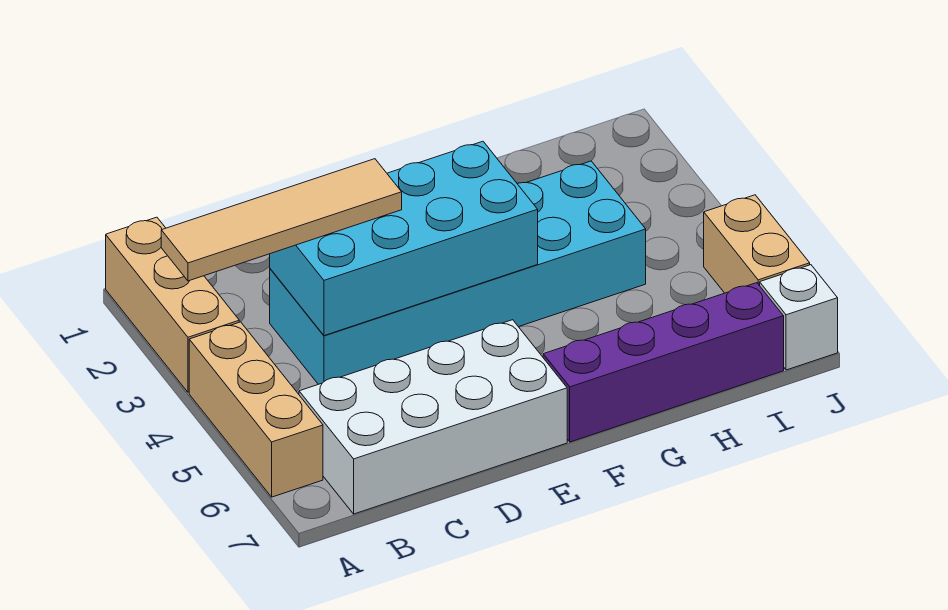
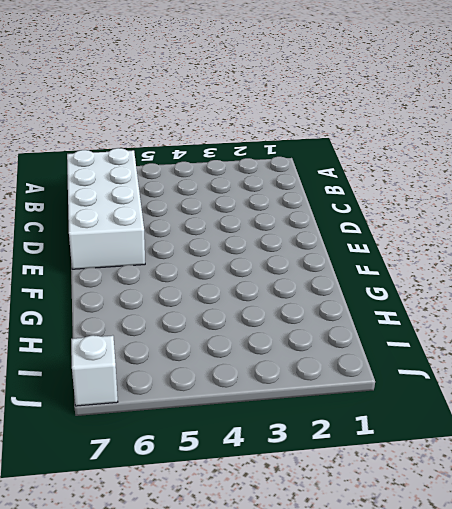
none -> tan 1x3 brick [106,217,239,392]
none -> tan 1x3 brick [189,322,323,497]

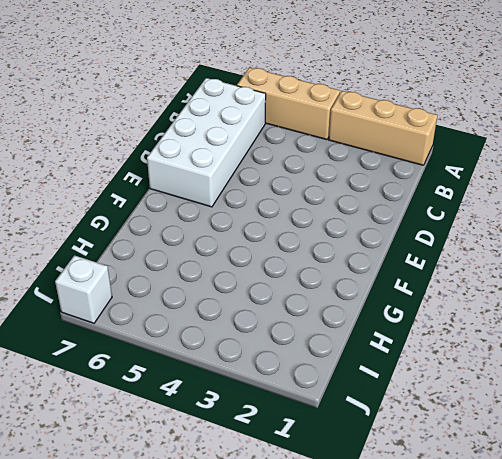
none -> cyan 2x6 brick [270,161,646,384]
none -> purple 1x4 brick [543,283,784,442]

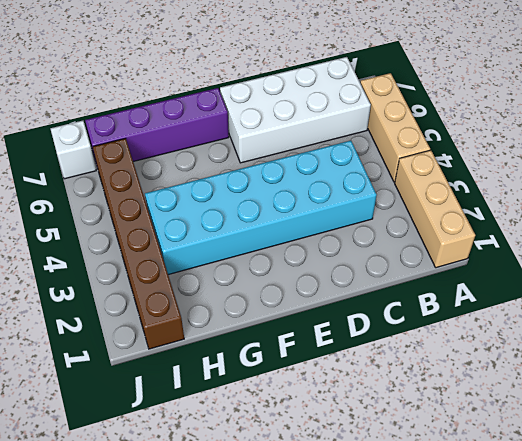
brown 1x6 brick [93,138,184,349] -> none
none -> tan 1x2 brick [704,195,810,293]
none -> cyan 2x4 brick [270,141,538,336]

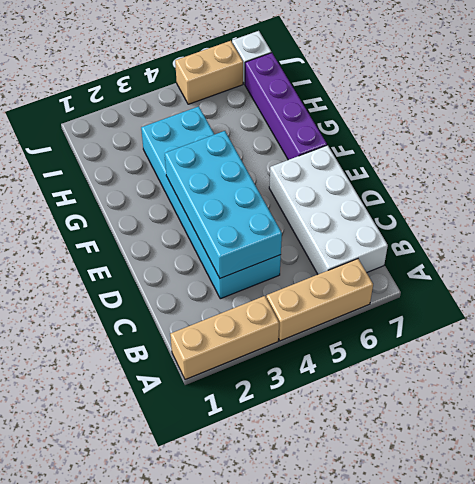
none -> tan 1x4 tile [161,159,402,281]

